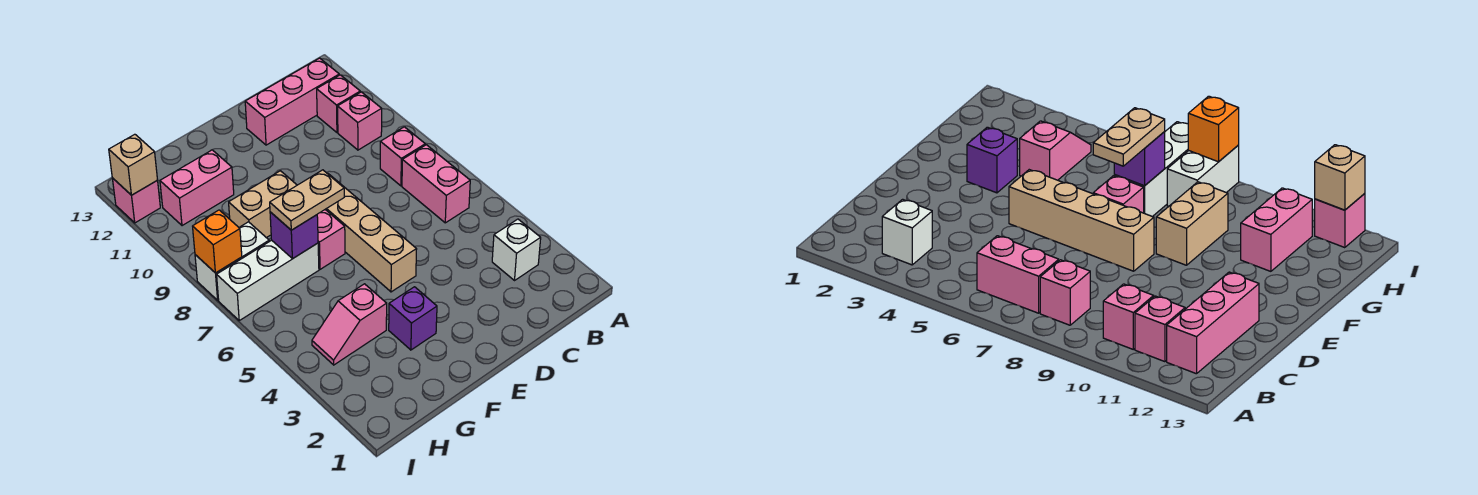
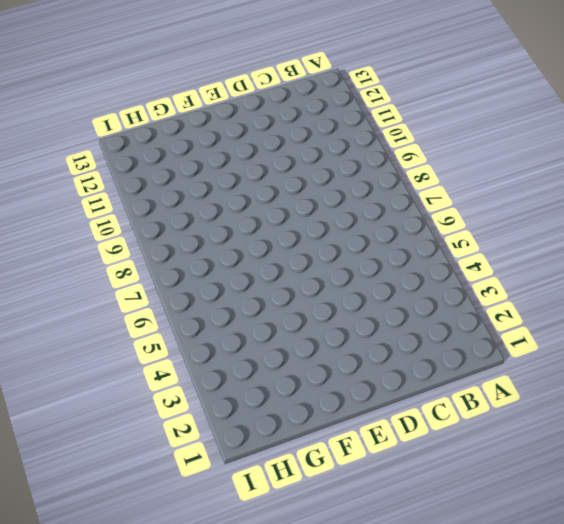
none -> white 1x1 brick [492,219,541,280]
none -> pink 1x2 brick [402,145,470,223]
none -> pink 1x1 brick [380,127,425,186]

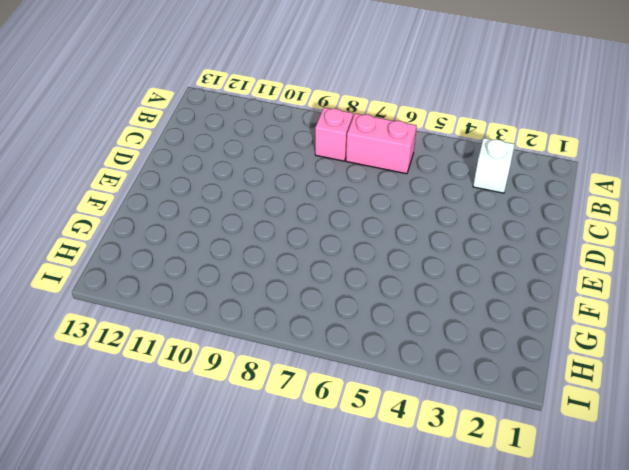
none -> pink 1x1 brick [338,92,382,150]
none -> pink 1x1 brick [317,75,360,133]
none -> pink 1x3 brick [245,58,339,145]

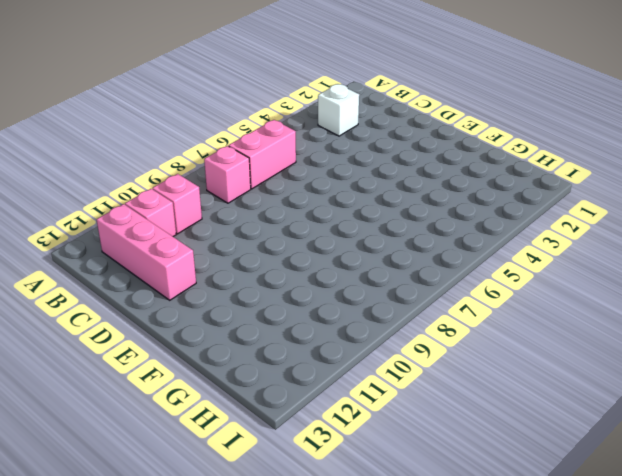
none -> tan 1x4 brick [325,174,417,292]
none -> purple 1x1 brick [389,287,437,350]
none -> pink 1x1 brick [317,210,345,269]

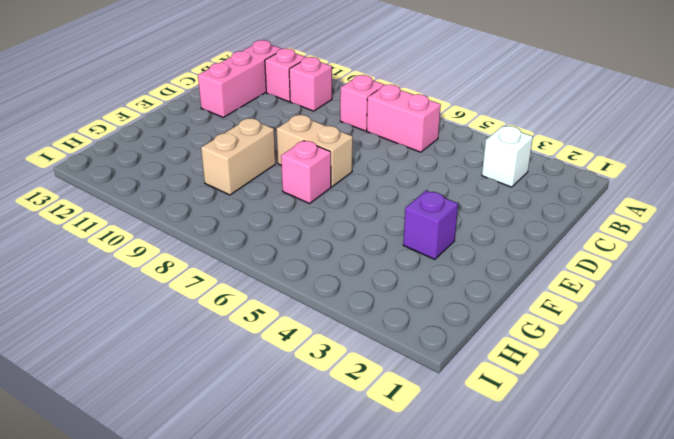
tan 1x2 brick [277,115,353,187] -> tan 1x4 brick [325,174,417,292]
none -> pink 1x2 slope [312,284,387,365]
none -> white 1x3 brick [217,240,319,320]
none -> pink 1x2 brick [160,150,234,226]

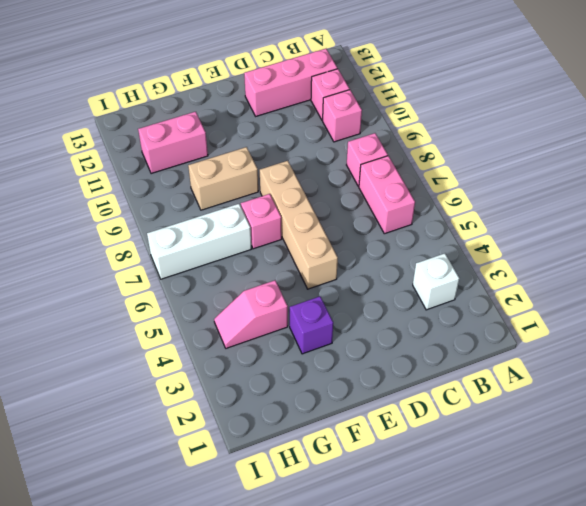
none -> white 1x2 brick [195,222,269,300]
none -> pink 1x1 brick [112,178,160,223]
none -> purple 1x1 brick [270,212,318,259]

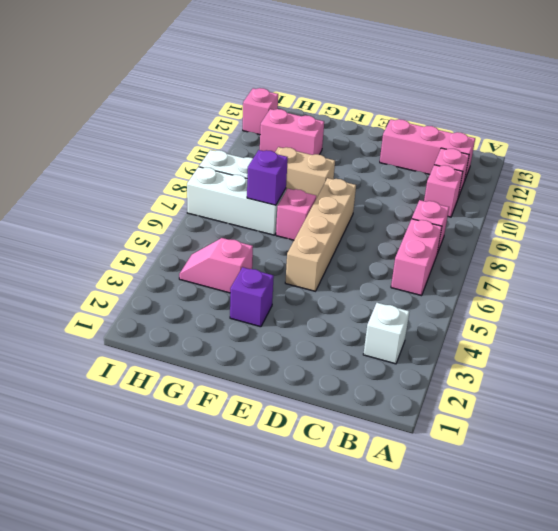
none -> orange 1x1 brick [193,210,242,273]
none -> tan 1x1 brick [109,134,158,195]
none -> tan 1x2 plate [270,170,344,230]

